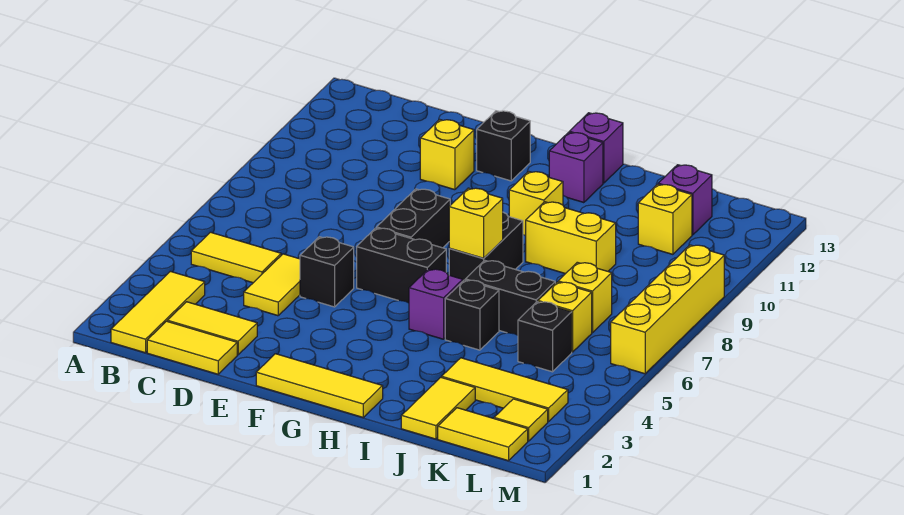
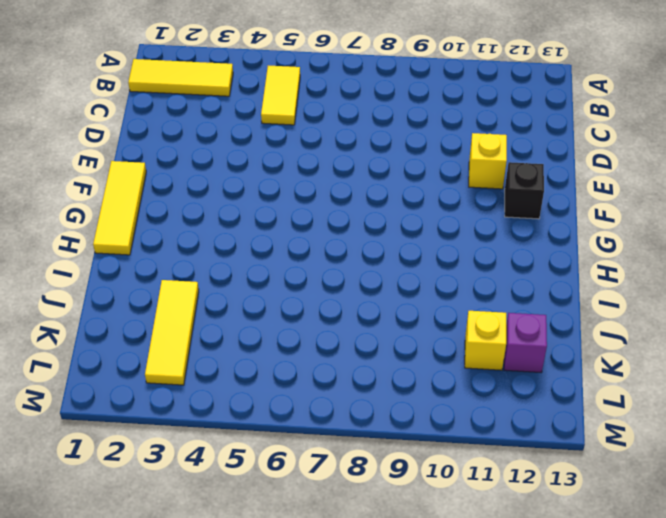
none -> yellow 1x2 tile [147,321,237,374]
none -> yellow 1x2 tile [167,302,257,355]
none -> yellow 1x2 tile [244,254,300,316]
none -> black 1x1 brick [300,237,354,307]

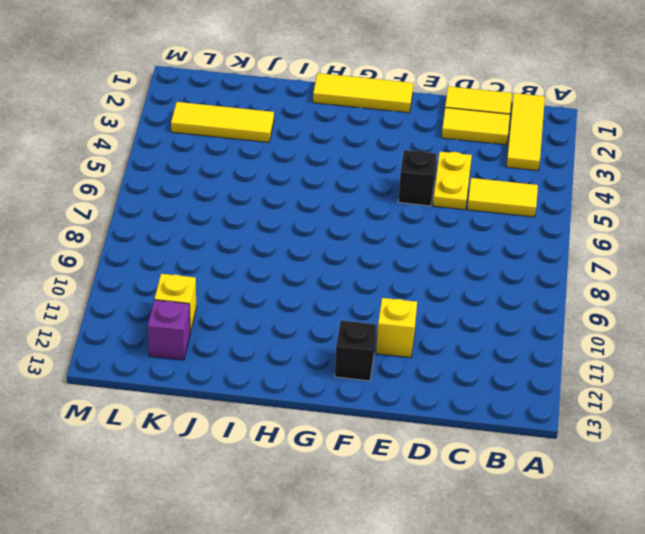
yellow 1x2 plate [433,152,472,210] -> yellow 1x2 tile [244,254,300,316]
none -> black 1x2 brick [357,228,446,303]
none -> black 1x2 brick [377,189,450,248]
none -> purple 1x1 brick [409,269,463,339]
none -> black 1x2 brick [449,212,523,281]

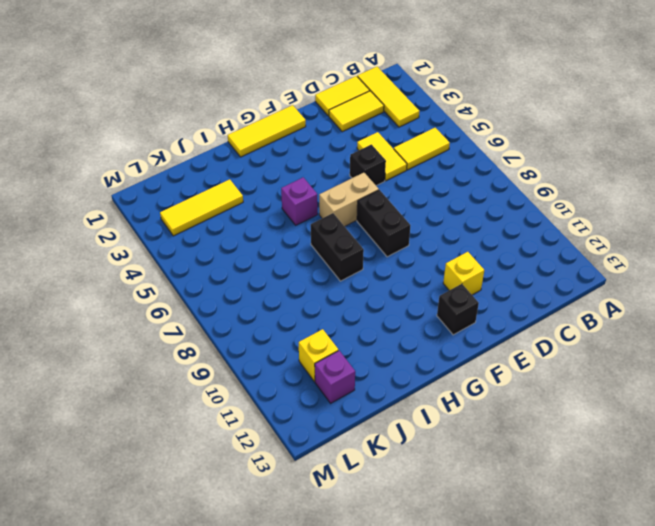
tan 1x2 brick [319,173,379,226] -> black 1x2 brick [357,228,446,303]
none -> yellow 1x1 brick [509,171,563,236]
none -> purple 1x1 brick [549,132,603,203]
none -> purple 1x1 brick [569,113,623,183]
none -> black 1x1 brick [445,280,499,350]

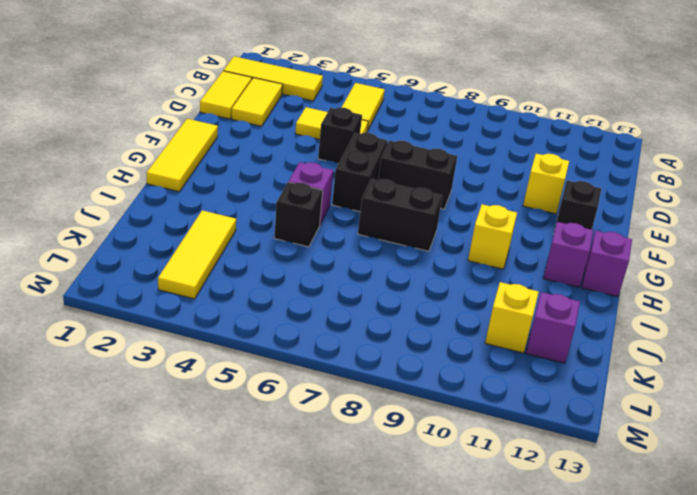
none -> black 1x2 brick [465,260,555,335]
none -> yellow 1x2 brick [526,202,616,274]
none -> yellow 1x2 tile [401,377,475,439]
none -> yellow 1x2 tile [438,408,528,461]

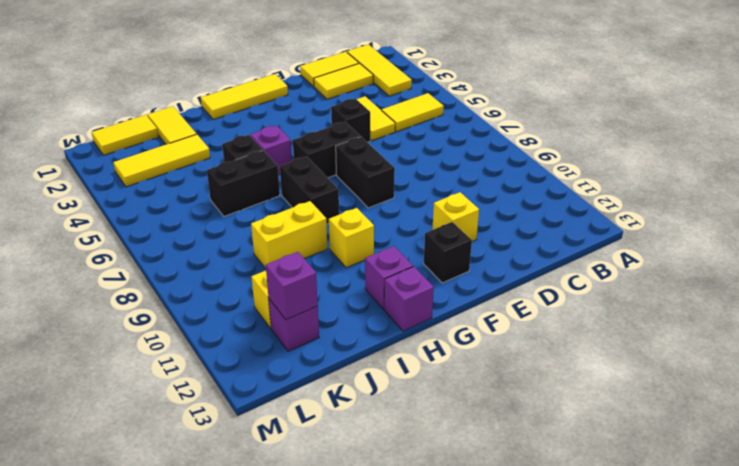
purple 1x1 brick [266,252,318,320] -> none
none -> black 1x1 brick [518,302,572,372]
none -> yellow 1x1 brick [538,282,592,352]
none -> yellow 1x1 brick [558,262,612,333]
none -> yellow 1x1 tile [494,399,548,441]

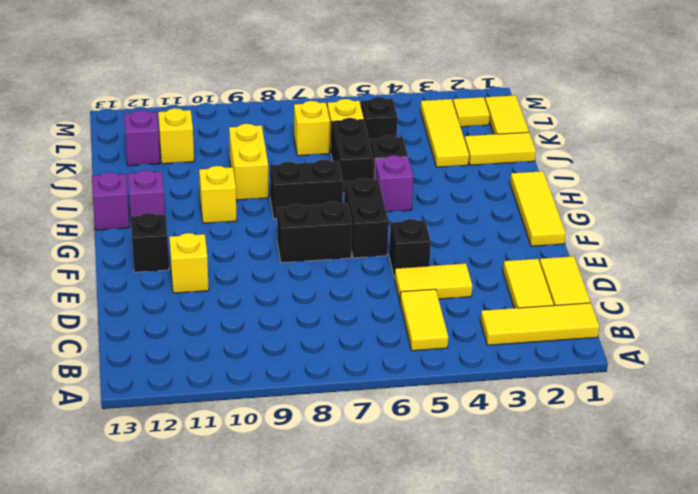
none -> yellow 1x4 brick [611,245,724,374]
none -> yellow 1x1 brick [449,188,503,258]

